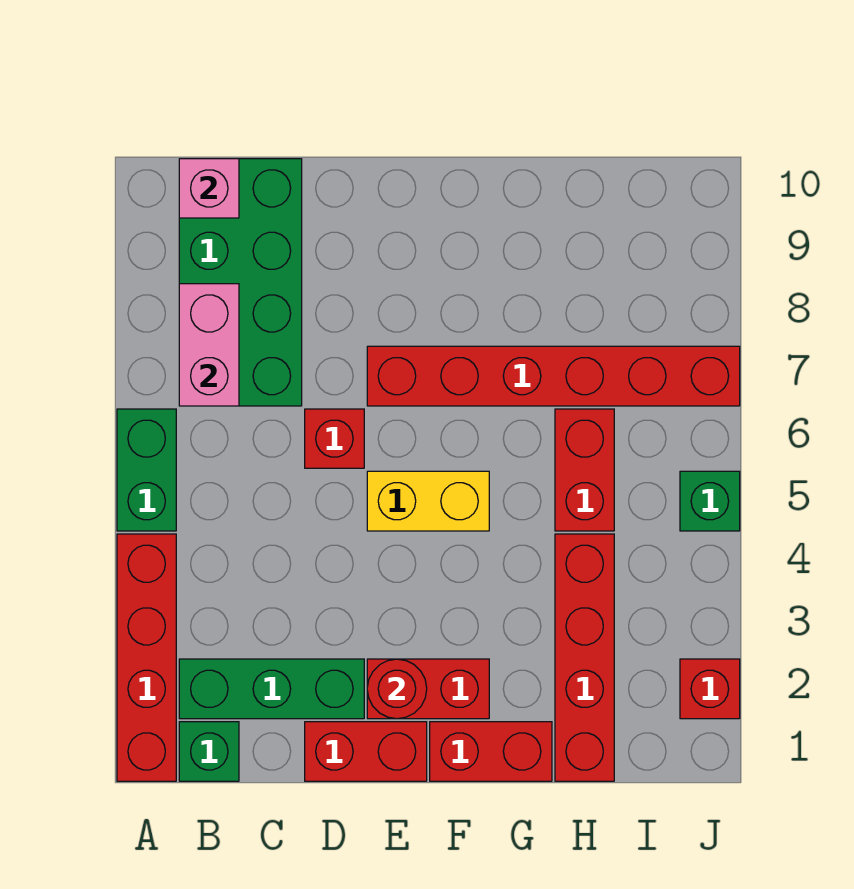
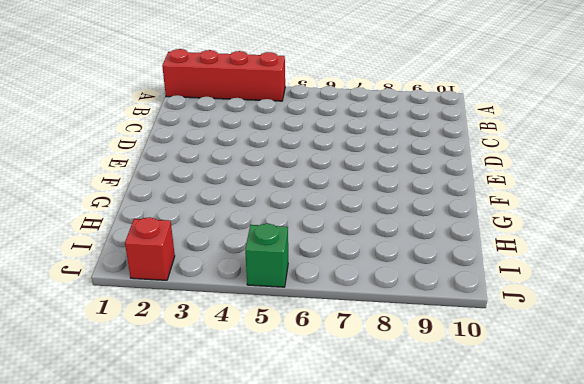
none -> green 1x2 brick [117,409,176,531]
none -> green 1x1 brick [179,722,239,781]
none -> green 1x3 brick [179,659,364,719]

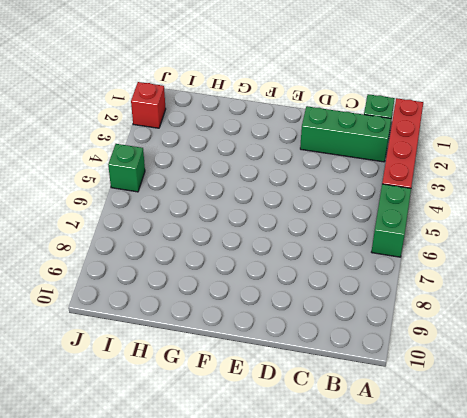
none -> green 2x4 brick [179,159,302,406]
none -> red 1x2 brick [305,722,427,781]
none -> red 1x1 brick [305,409,364,468]

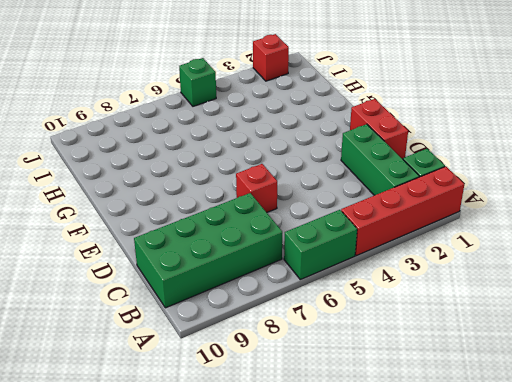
none -> red 1x2 brick [367,659,489,719]
none -> yellow 1x2 brick [367,471,489,531]
none -> red 1x6 brick [367,346,740,406]

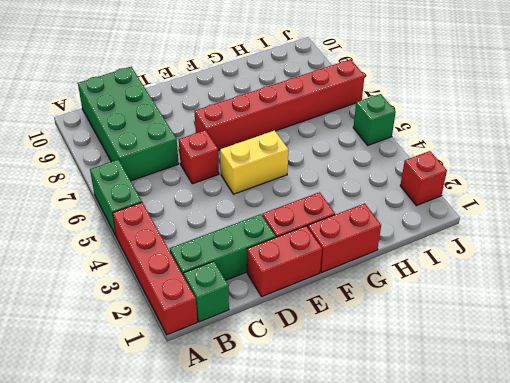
none -> red 1x4 brick [555,534,614,781]
none -> red 1x2 brick [555,409,614,531]
none -> pink 1x2 brick [179,284,239,406]

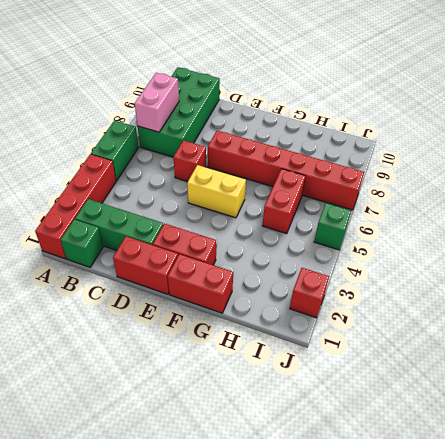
none -> red 1x4 brick [555,534,614,781]
none -> pink 1x1 brick [179,159,239,218]
none -> red 1x1 round brick [367,659,427,719]

